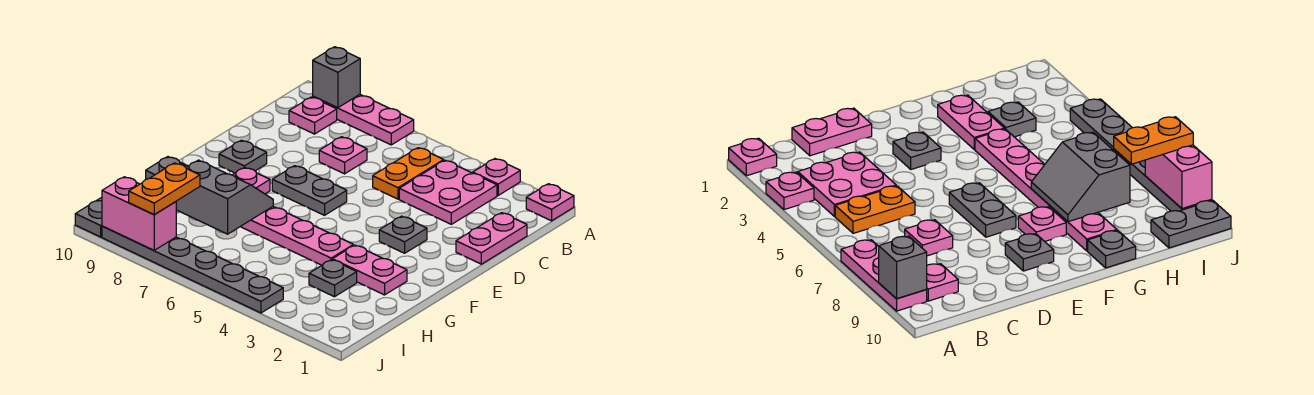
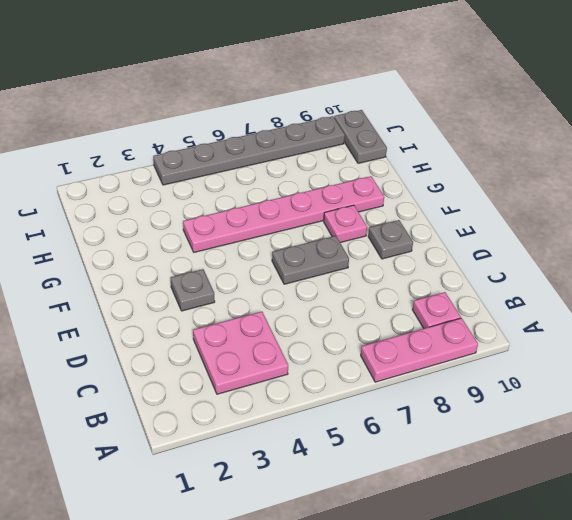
none -> pink 1x1 plate [526,184,574,221]
none -> pink 1x1 plate [473,159,520,195]
none -> orange 1x2 plate [373,148,444,199]

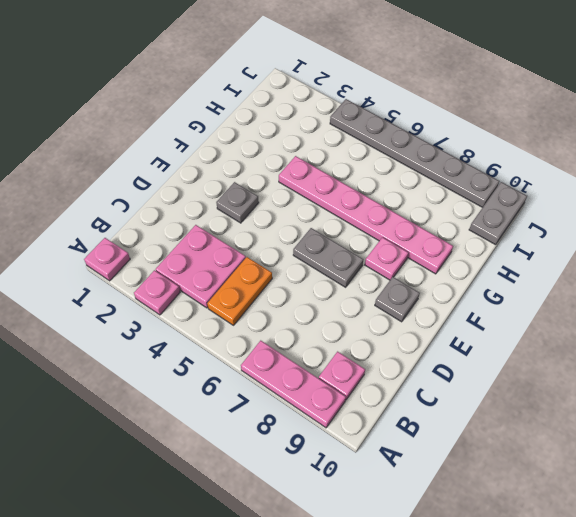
none -> pink 1x2 plate [456,213,527,264]
none -> pink 1x1 plate [319,137,367,174]
none -> pink 1x2 plate [332,245,407,295]

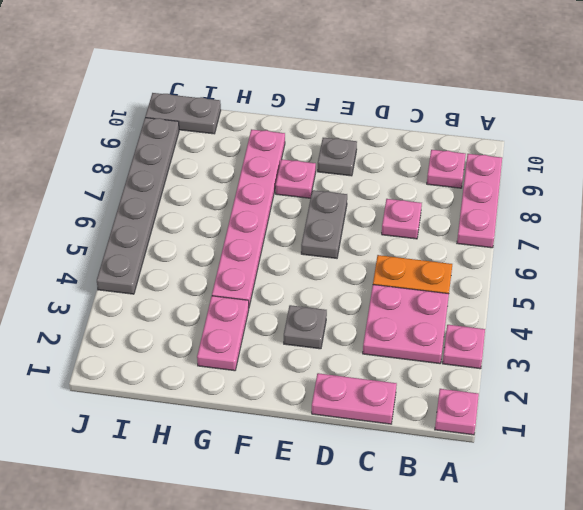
none -> grey 1x1 plate [146,157,188,179]
none -> grey 1x1 plate [309,260,357,297]
none -> grey 1x1 brick [313,47,360,108]

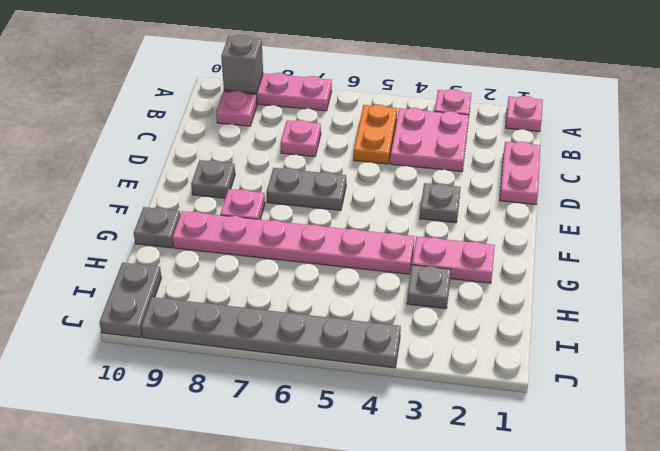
none -> grey 2x2 slope [176,160,273,234]
none -> pink 1x2 brick [102,177,176,250]
none -> orange 1x2 plate [129,163,200,215]

